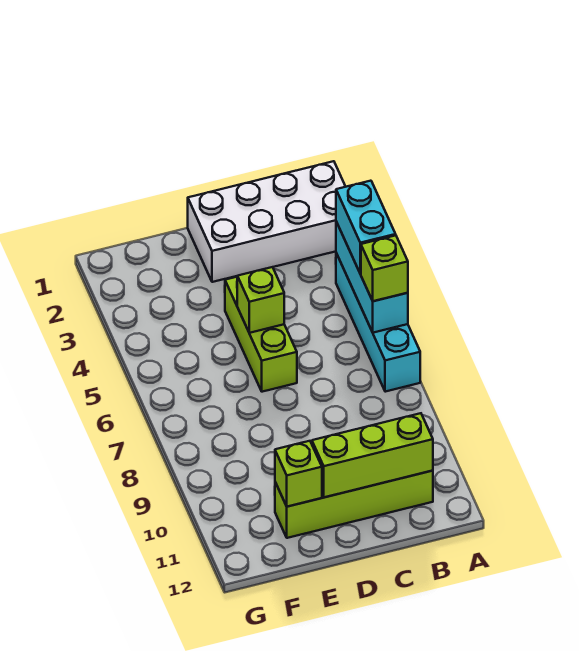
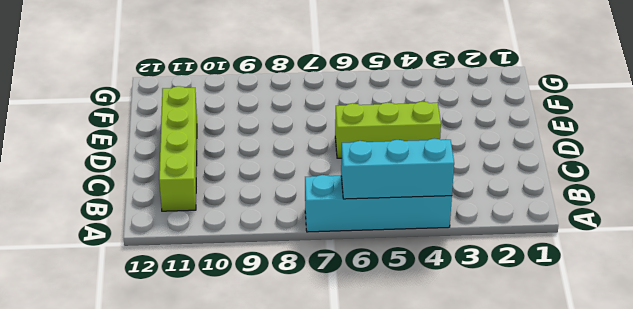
none -> white 2x4 brick [188,161,346,282]
none -> lime 1x3 brick [312,413,433,497]

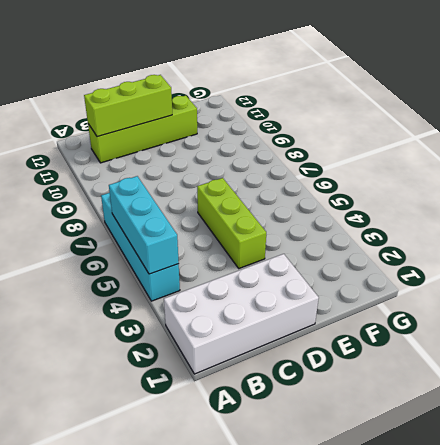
none -> lime 1x1 brick [237,267,284,333]
none -> lime 1x1 brick [275,441,322,507]

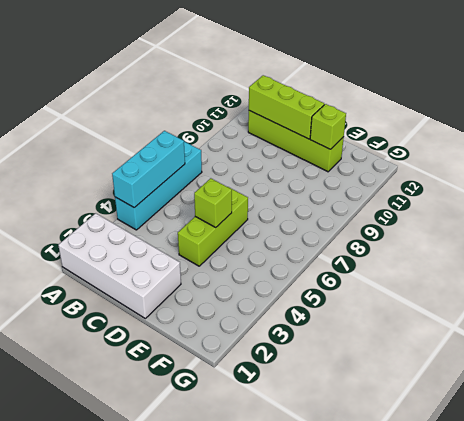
none -> cyan 1x2 brick [336,181,396,274]
none -> lime 1x1 brick [361,235,408,301]

